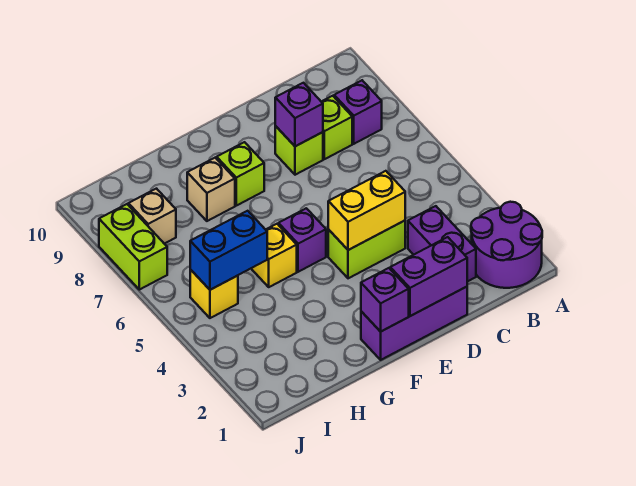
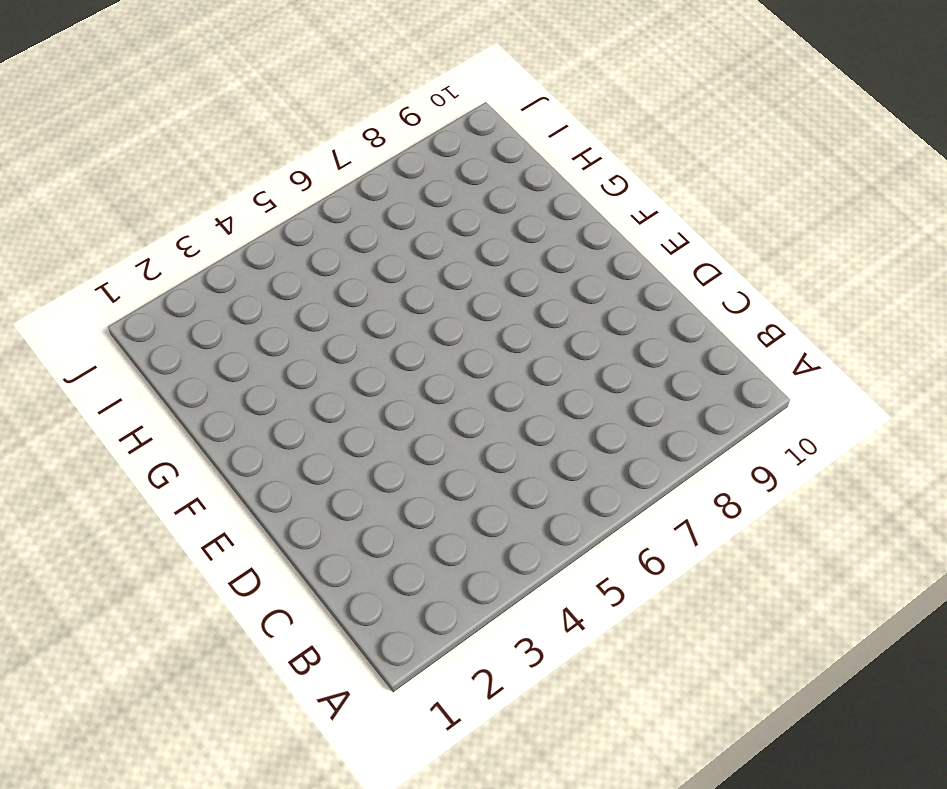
none -> purple 2x2 round brick [471,202,542,288]
none -> purple 1x1 brick [334,80,382,144]
none -> purple 1x2 brick [408,206,476,282]

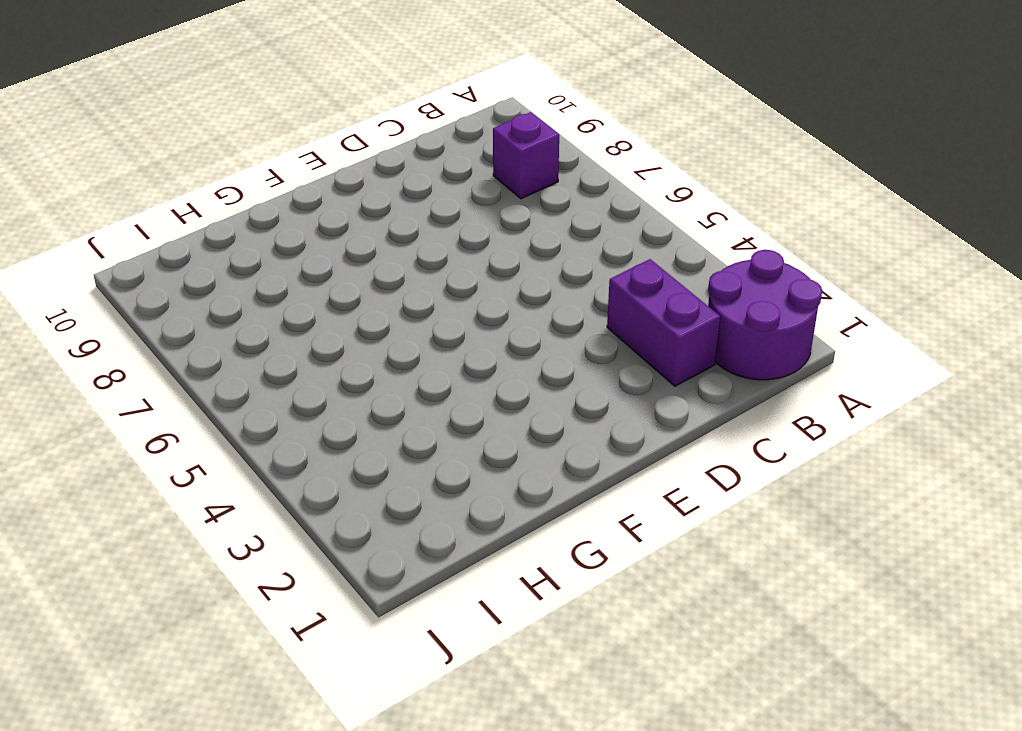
none -> lime 1x1 brick [322,96,352,159]
none -> purple 1x3 brick [361,287,467,360]
none -> lime 1x2 brick [328,221,405,278]

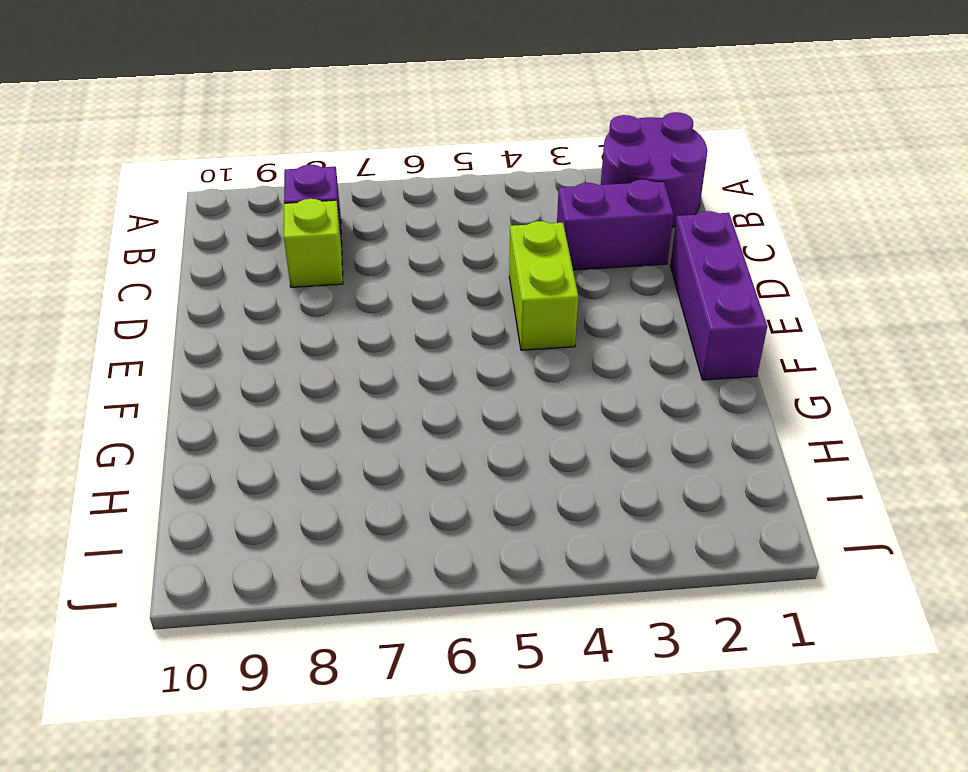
none -> lime 1x1 brick [275,126,323,175]
none -> purple 1x1 brick [278,208,326,272]
none -> lime 1x1 brick [217,142,264,206]

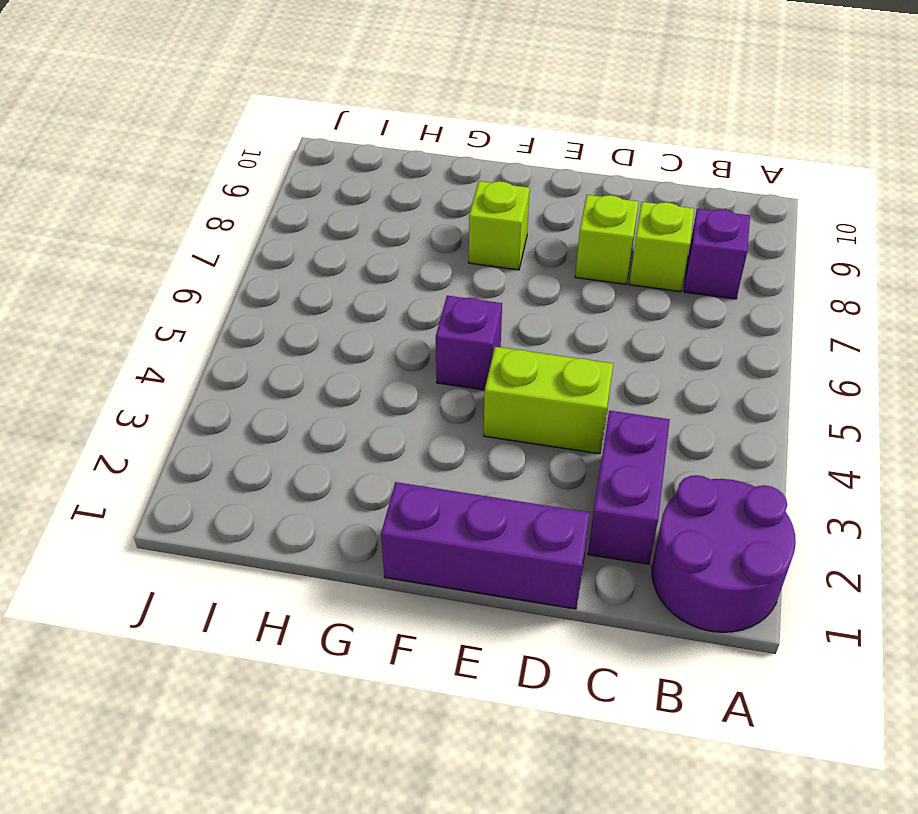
none -> yellow 1x1 brick [251,224,297,287]
none -> tan 1x1 brick [187,158,235,221]
none -> yellow 1x1 brick [190,269,238,318]

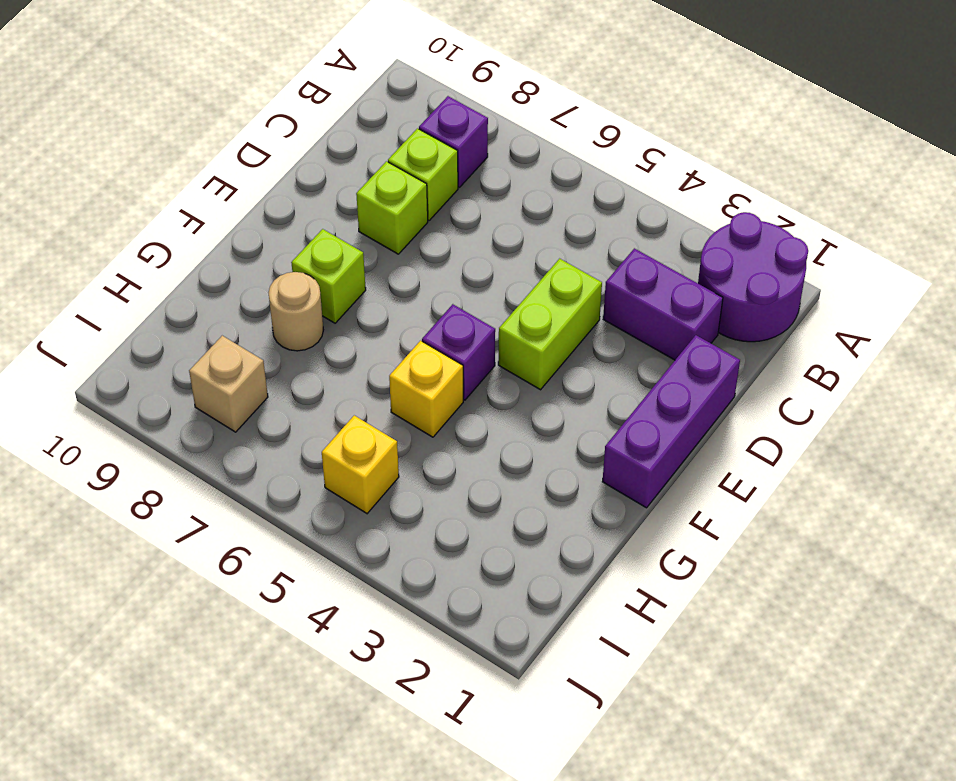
tan 1x1 round brick [269,272,323,351] -> tan 1x1 brick [187,158,235,221]
none -> lime 1x2 brick [99,204,167,290]
none -> purple 1x2 brick [390,237,467,316]
none -> yellow 1x2 brick [328,171,405,250]

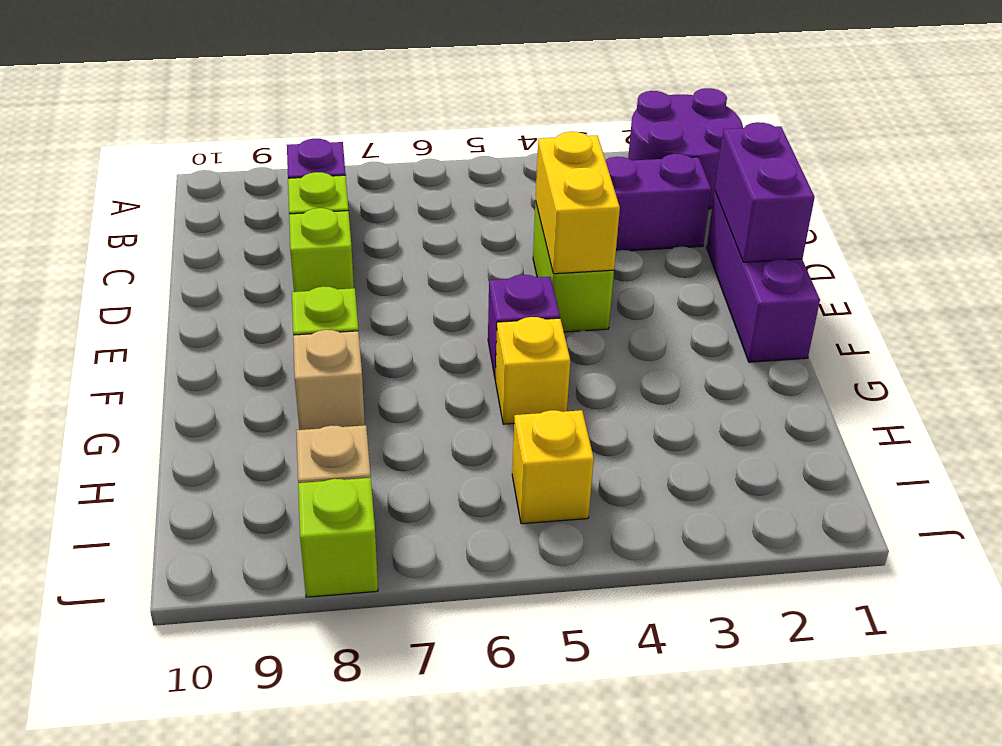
lime 1x1 brick [298,478,378,597] -> lime 1x2 brick [99,204,167,290]
none -> purple 1x1 brick [275,83,323,146]
none -> purple 1x1 brick [361,268,409,332]
none -> blue 1x2 brick [190,211,267,290]

